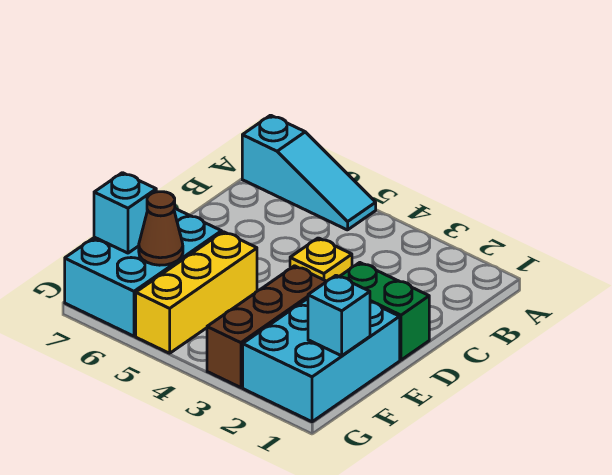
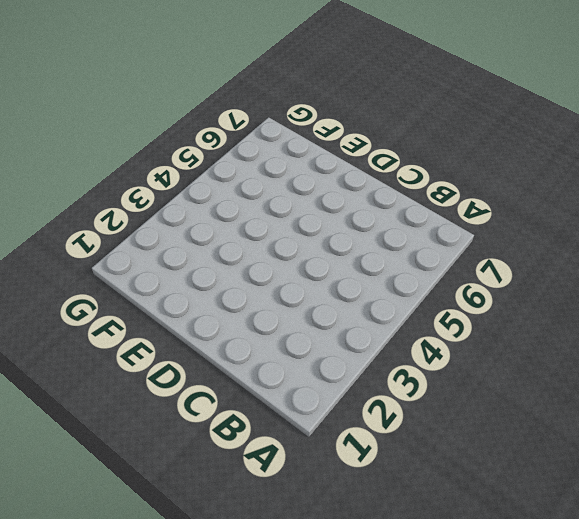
none -> cyan 1x3 slope [242,115,376,230]
none -> yellow 1x1 plate [290,238,352,281]

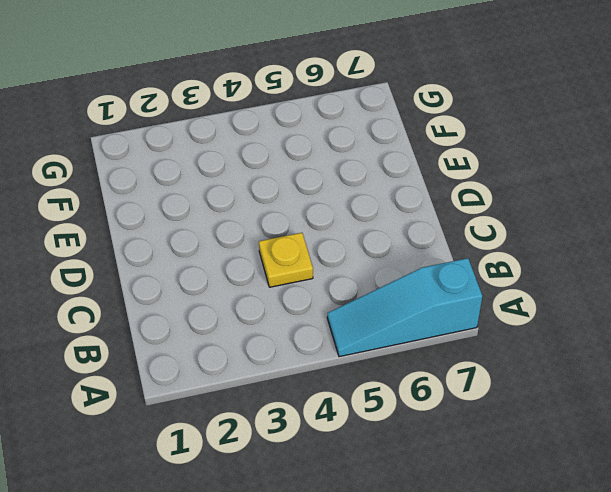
none -> green 1x2 brick [339,263,429,360]
none -> cyan 2x3 brick [243,299,400,422]

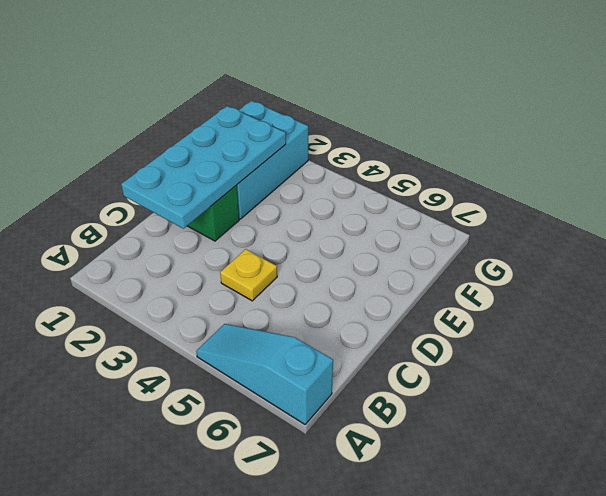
cyan 2x4 plate [121,106,286,229] -> cyan 1x1 brick [308,275,370,356]
none -> brown 1x3 brick [207,266,327,388]
none -> yellow 1x3 brick [136,232,257,353]

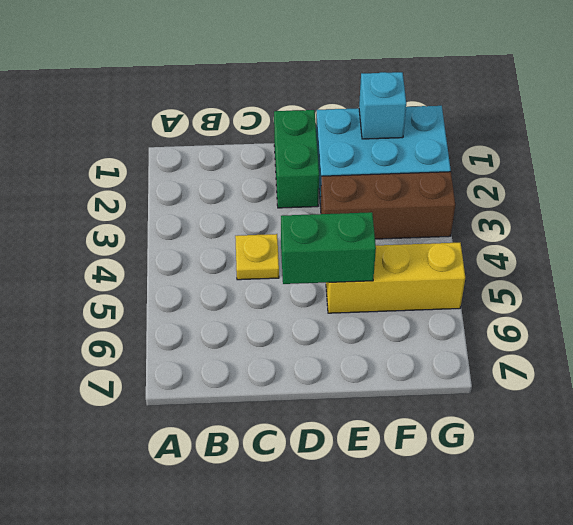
green 1x2 brick [281,212,376,284] -> none
none -> cyan 1x3 slope [242,115,376,230]
none -> cyan 2x3 brick [65,209,222,336]

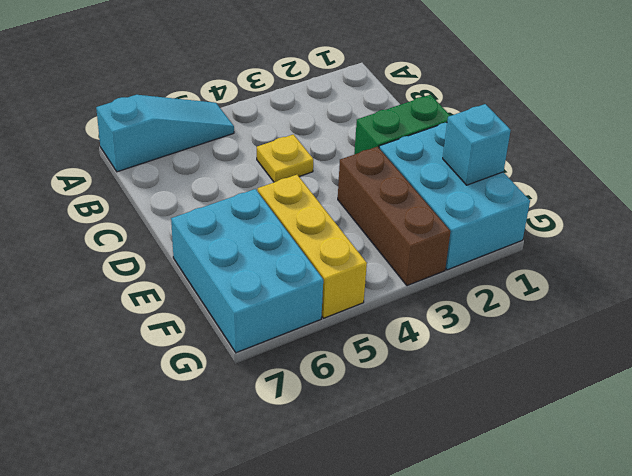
none -> brown 1x1 cone [139,192,183,265]
none -> cyan 1x1 brick [94,173,156,253]

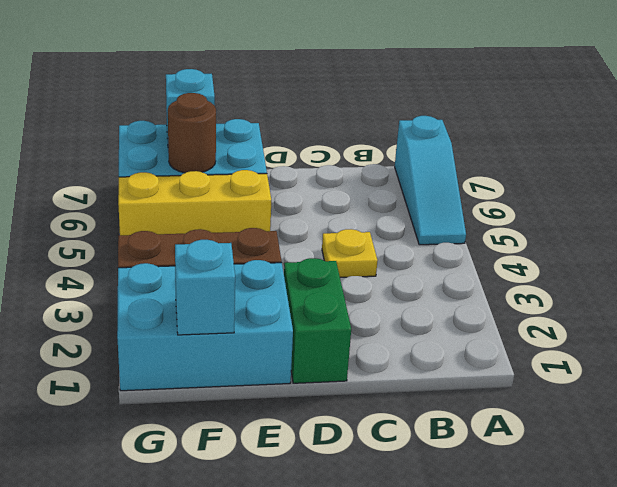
brown 1x1 round brick [168,93,216,173] -> brown 1x1 cone [139,192,183,265]

